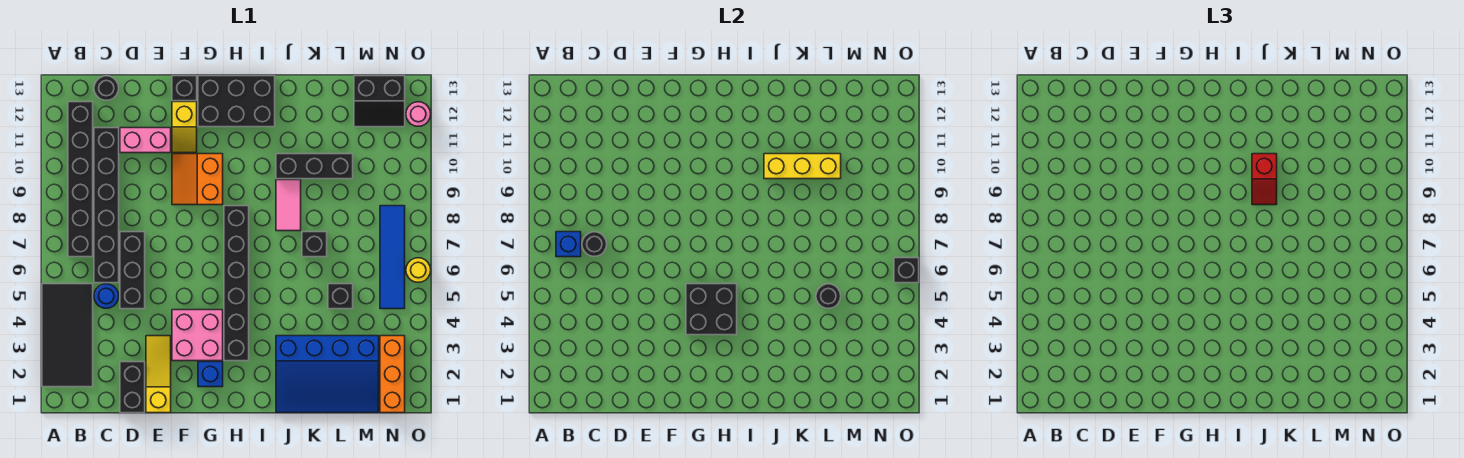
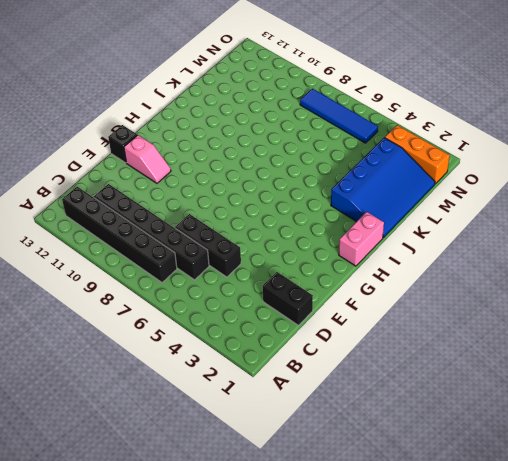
pink 1x2 slope [124,135,171,183] -> yellow 1x2 slope [172,102,197,153]
pink 1x2 brick [339,212,384,266] -> pink 1x2 brick moved to [120,128,171,153]
none -> black 2x4 tile [42,284,93,387]
none -> blue 1x1 round brick [94,284,119,308]
none -> black 1x1 round brick [94,76,119,100]
none -> yellow 1x3 slope [146,336,171,413]

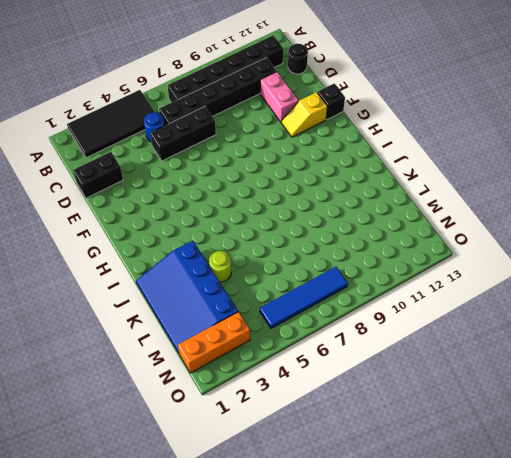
lime 1x1 round brick [209,251,231,282] -> none
none -> yellow 1x3 slope [146,336,171,413]
none -> pink 2x2 brick [172,310,223,361]
none -> orange 2x2 slope [172,154,223,205]
none -> blue 1x1 brick [198,362,223,387]

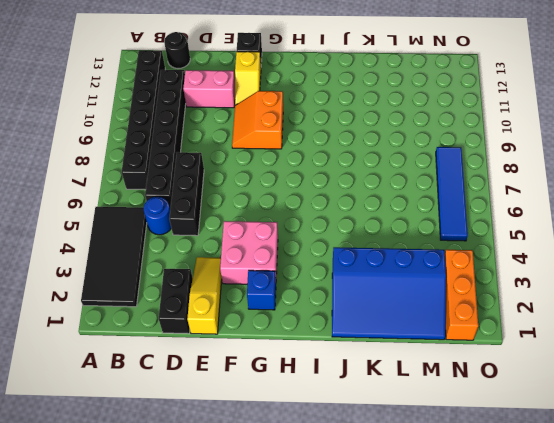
none -> black 2x3 brick [198,76,275,127]
none -> black 1x6 brick [224,206,249,361]
none -> pink 1x2 tile [276,180,301,231]
none -> black 1x3 brick [276,154,353,179]

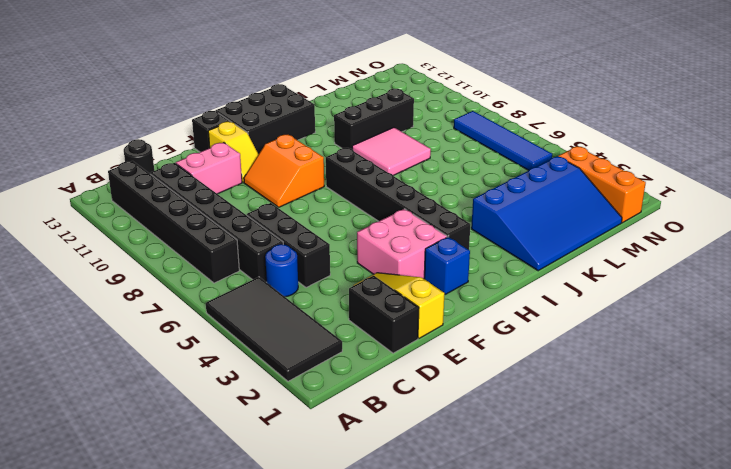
pink 2x2 tile [352,127,431,175] -> pink 1x2 tile [276,180,301,231]
none -> black 1x1 brick [302,232,327,257]
none -> black 1x1 brick [328,284,353,309]
none -> black 2x2 slope [354,76,405,127]
none -> yellow 1x1 round brick [406,258,431,282]

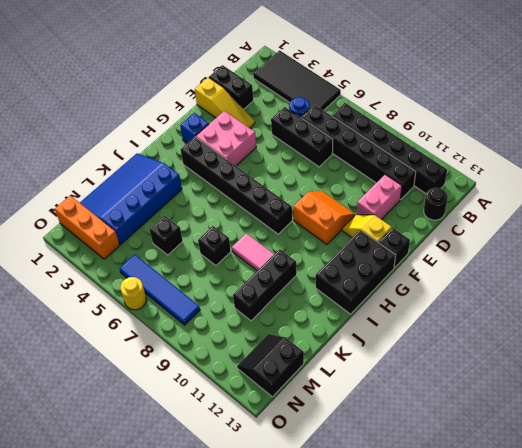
none -> pink 1x1 round brick [406,102,431,126]
none -> blue 1x1 brick [556,232,581,257]
none -> black 1x1 round brick [582,232,607,256]
none -> black 2x2 brick [686,284,737,335]

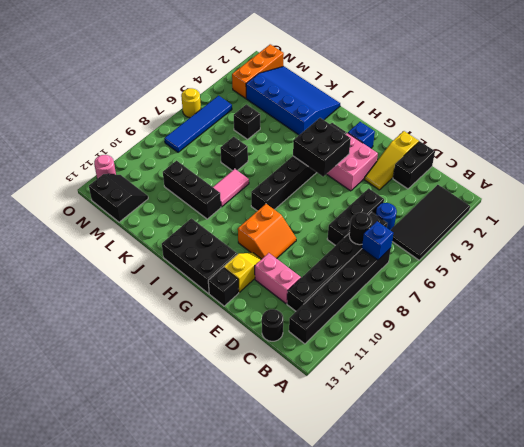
none -> yellow 1x3 brick [764,154,841,179]
none -> black 1x1 round brick [816,284,841,308]
none -> black 1x1 brick [894,258,919,283]
none -> red 1x2 slope [1252,154,1277,205]

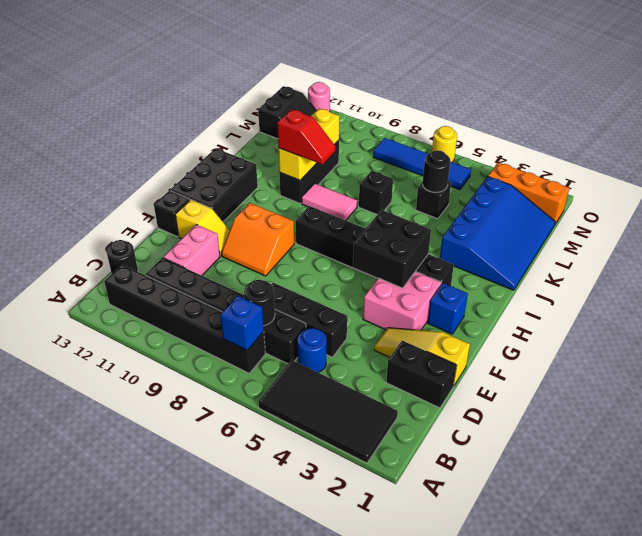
none -> black 1x1 brick [894,258,919,283]

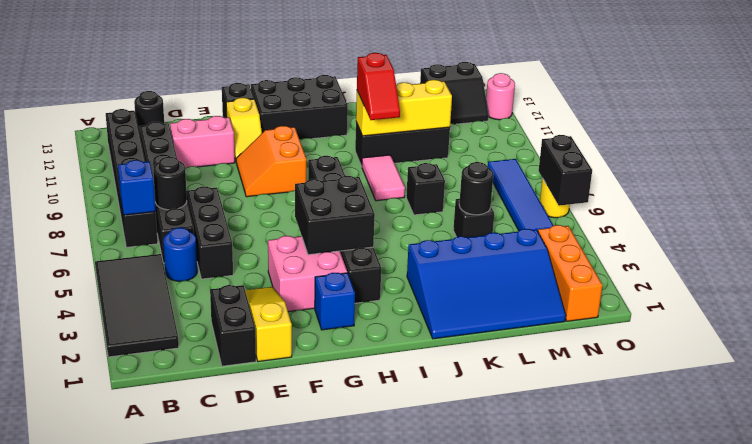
black 1x2 brick [539,135,592,206] -> black 1x1 brick [894,258,919,283]

